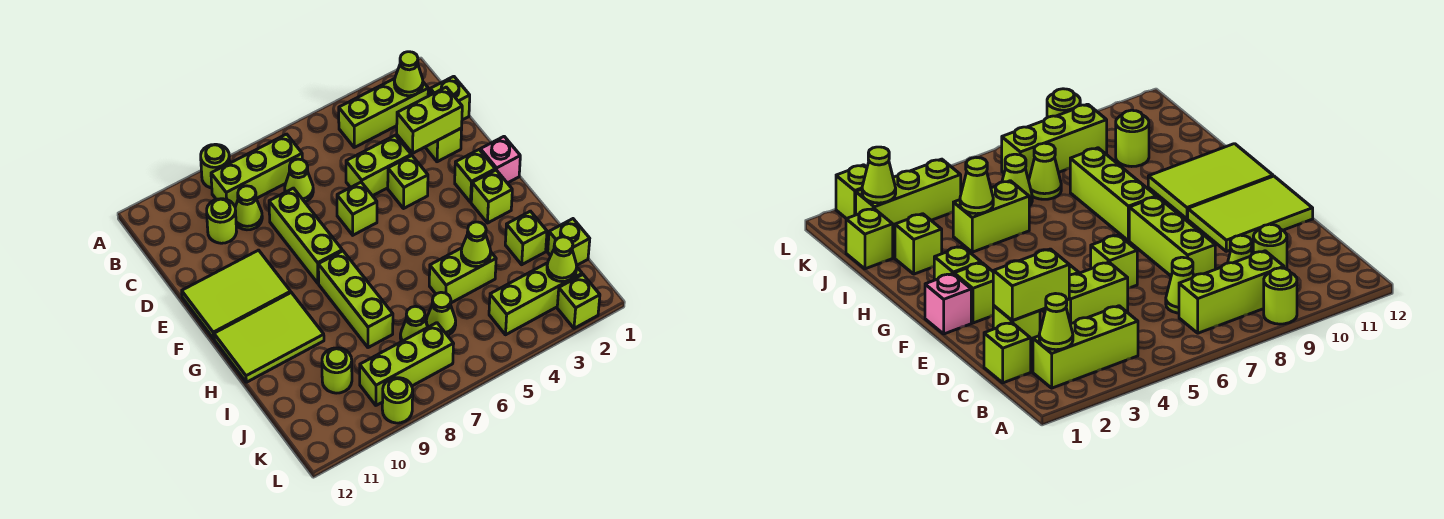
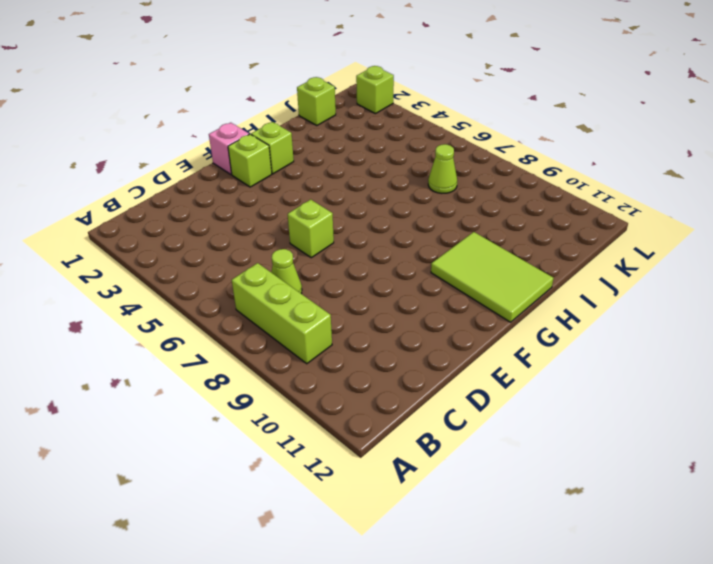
none -> lime 1x1 round brick [201,144,230,188]
none -> lime 1x3 brick [339,79,428,147]
none -> lime 1x1 brick [430,76,470,120]
none -> lime 1x1 cone [235,186,262,230]

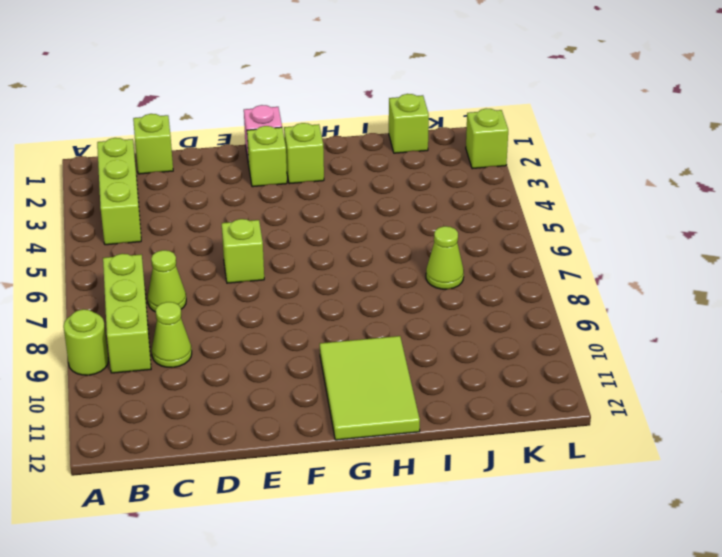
none -> lime 1x1 round brick [207,199,237,243]
none -> lime 1x1 brick [425,128,462,162]
none -> lime 1x2 brick [346,135,411,196]
none -> lime 1x3 brick [269,188,342,283]

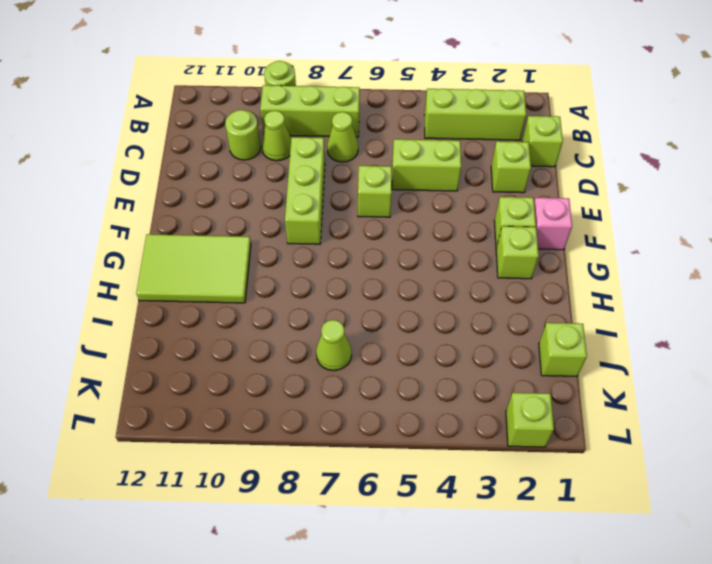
none -> lime 1x1 brick [388,156,428,208]
none -> lime 2x3 tile [182,250,291,339]
none -> lime 1x3 brick [318,251,393,348]
none -> lime 1x1 brick [505,211,547,265]

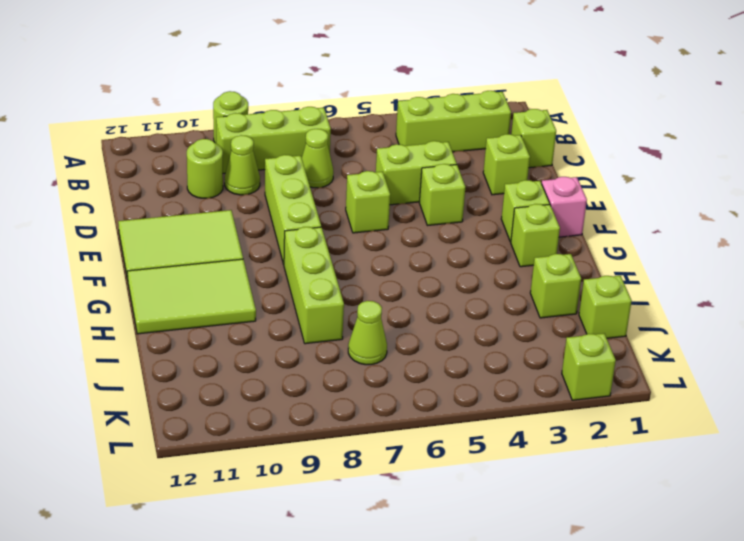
none -> lime 1x2 brick [429,248,496,303]
none -> lime 1x1 cone [426,292,456,335]
none -> lime 1x1 round brick [322,348,352,393]
none -> lime 1x3 brick [489,263,582,335]

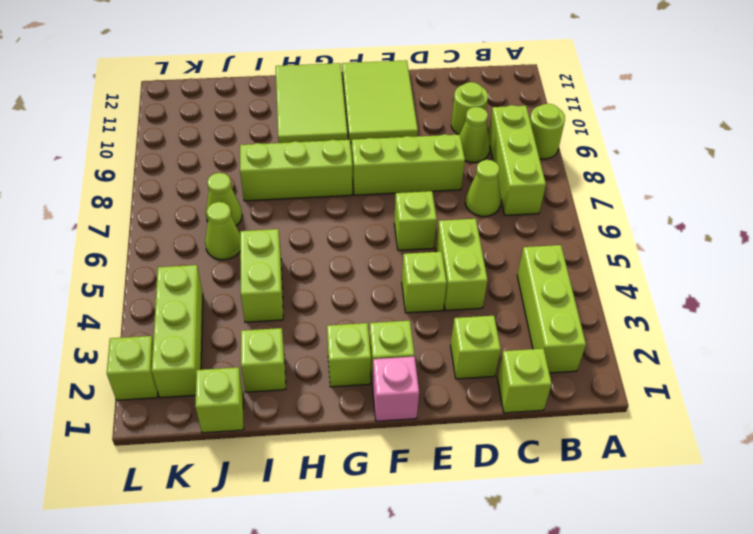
none -> lime 1x1 round brick [322,348,352,393]
none -> lime 1x3 brick [360,323,454,405]
none -> lime 1x1 round brick [382,378,413,423]
none -> lime 1x1 cone [394,52,423,96]

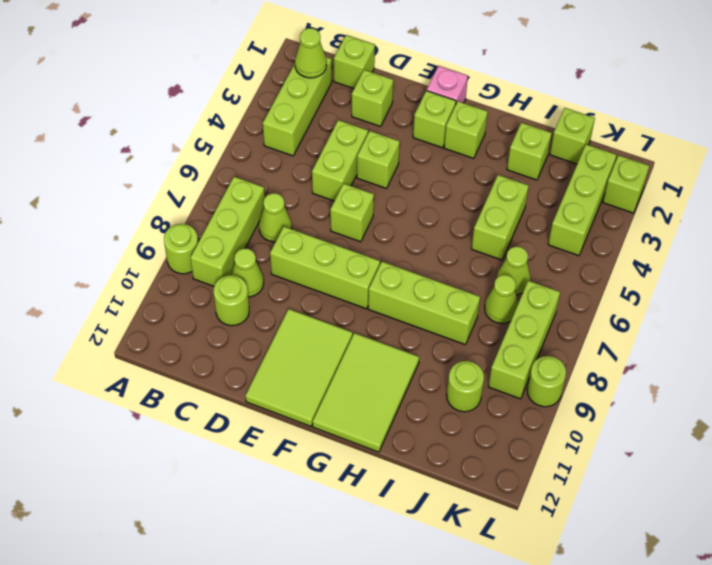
none -> lime 1x2 brick [397,87,462,153]
none -> lime 1x1 cone [461,222,491,267]
none -> lime 1x1 cone [547,237,577,282]

